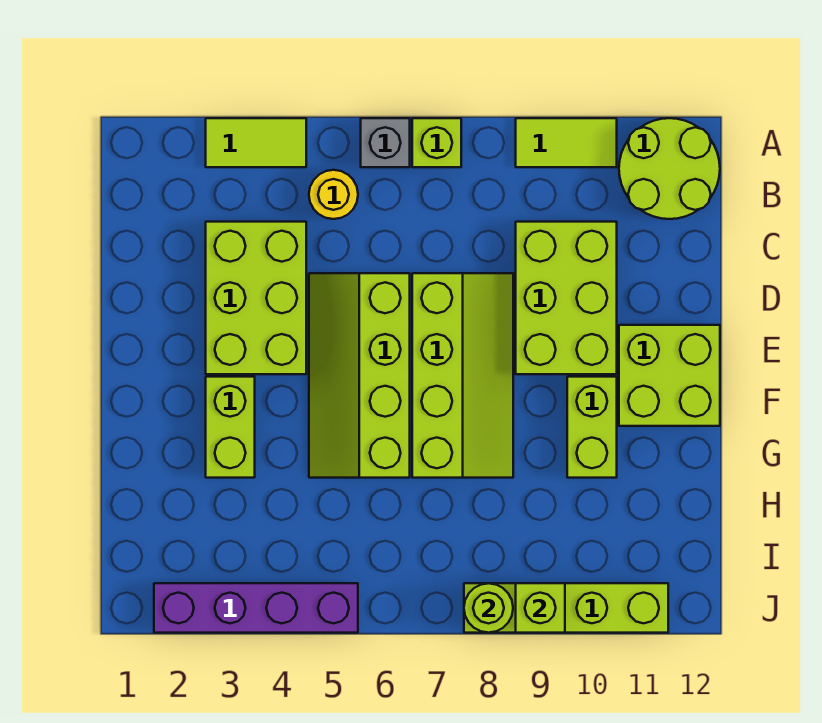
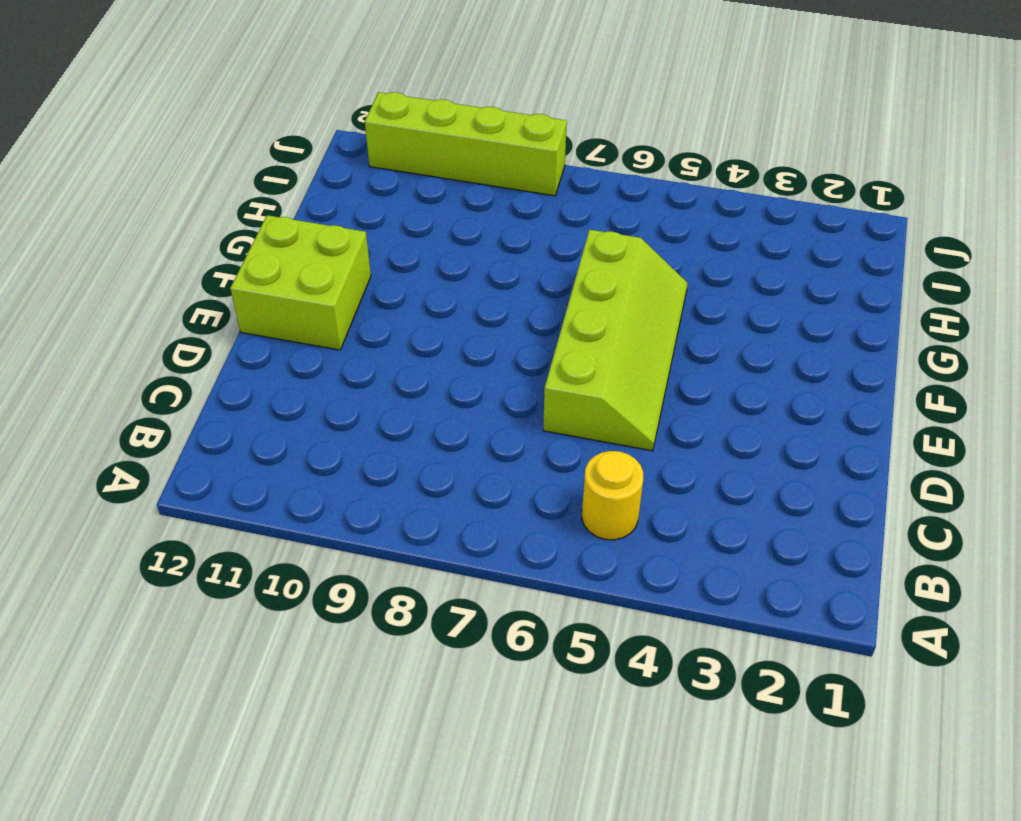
none -> lime 1x2 tile [206,118,306,167]
none -> grey 1x1 brick [361,118,410,167]
none -> lime 1x1 brick [412,118,461,167]

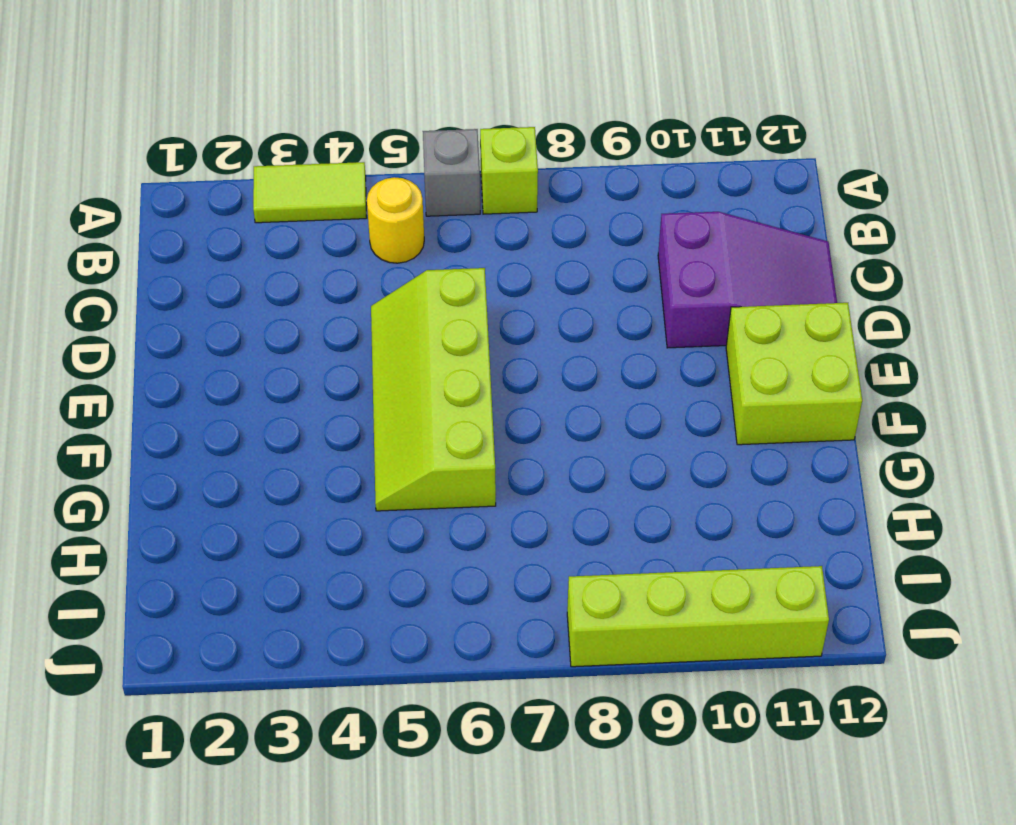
purple 2x3 slope [658,212,837,348] -> lime 2x3 brick [516,222,617,374]
none -> lime 1x2 tile [516,118,617,167]
none -> lime 2x2 round brick [619,118,720,219]
none -> lime 2x3 brick [206,222,306,374]

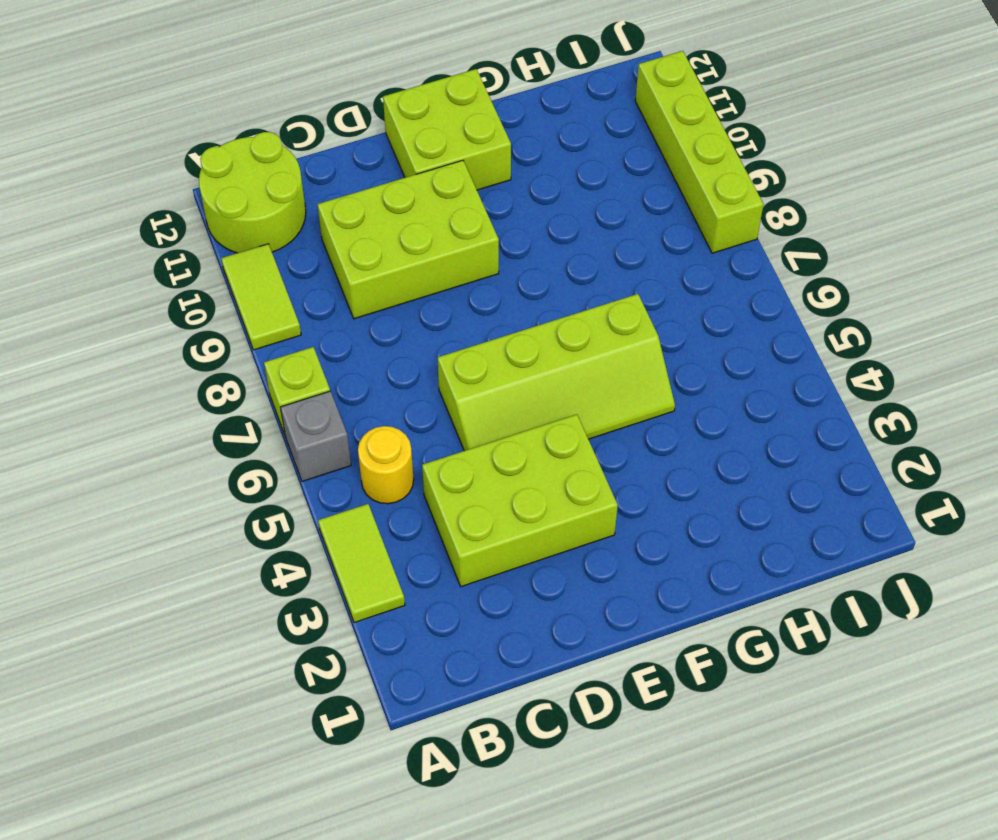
none -> lime 2x4 slope [412,273,513,478]
none -> lime 1x2 brick [206,377,255,478]
none -> lime 1x2 brick [567,377,617,478]

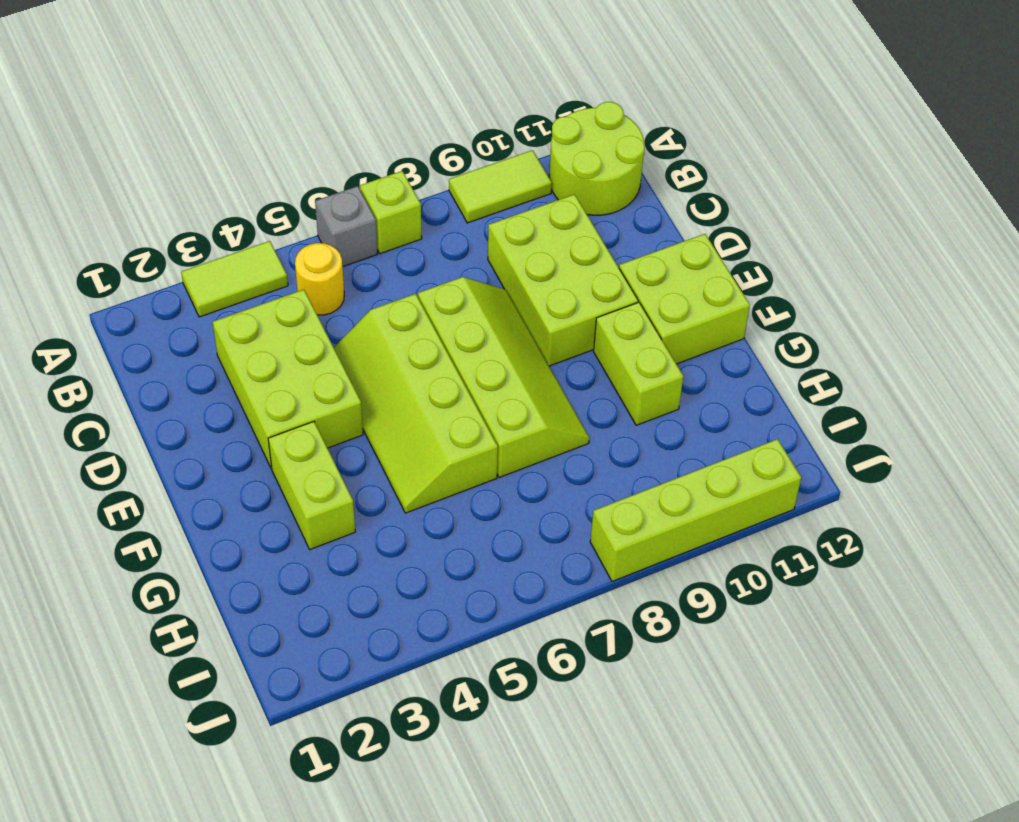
none -> purple 1x4 brick [154,583,358,633]
none -> lime 1x1 round brick [464,583,513,633]
none -> lime 1x1 brick [516,583,565,633]

